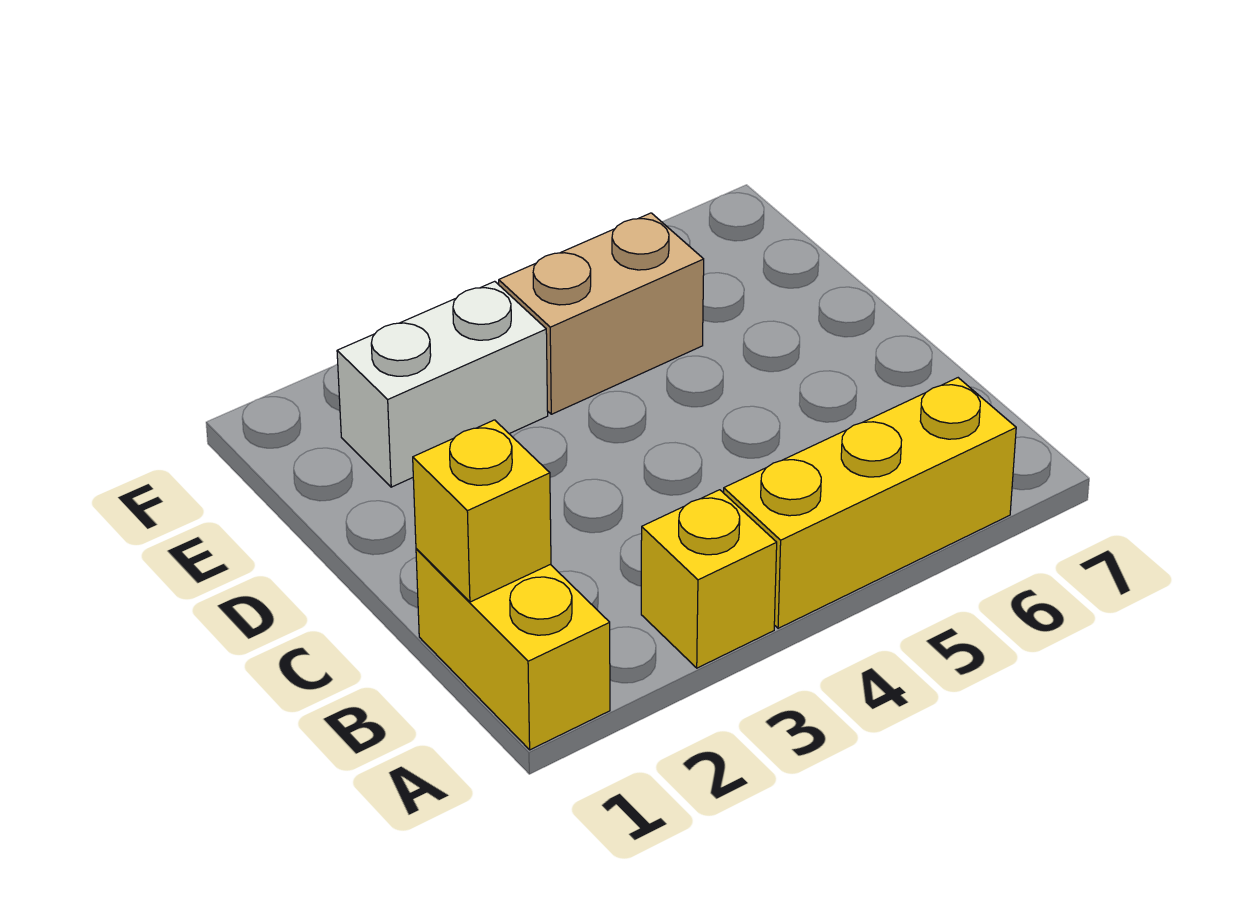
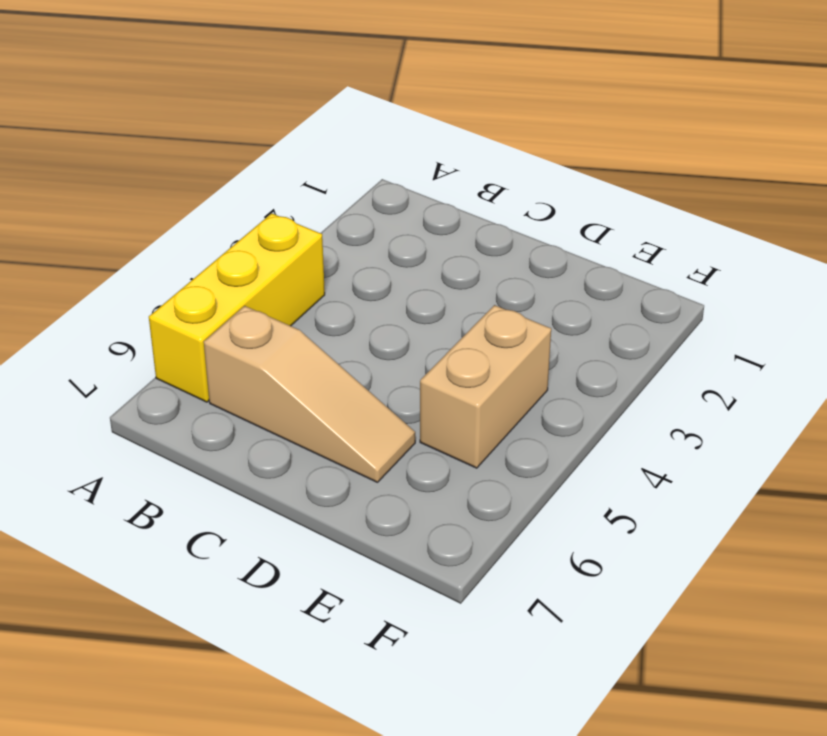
tan 1x3 slope [204,306,415,482] -> none
none -> yellow 1x2 brick [416,549,610,750]
none -> yellow 1x1 brick [641,490,777,668]

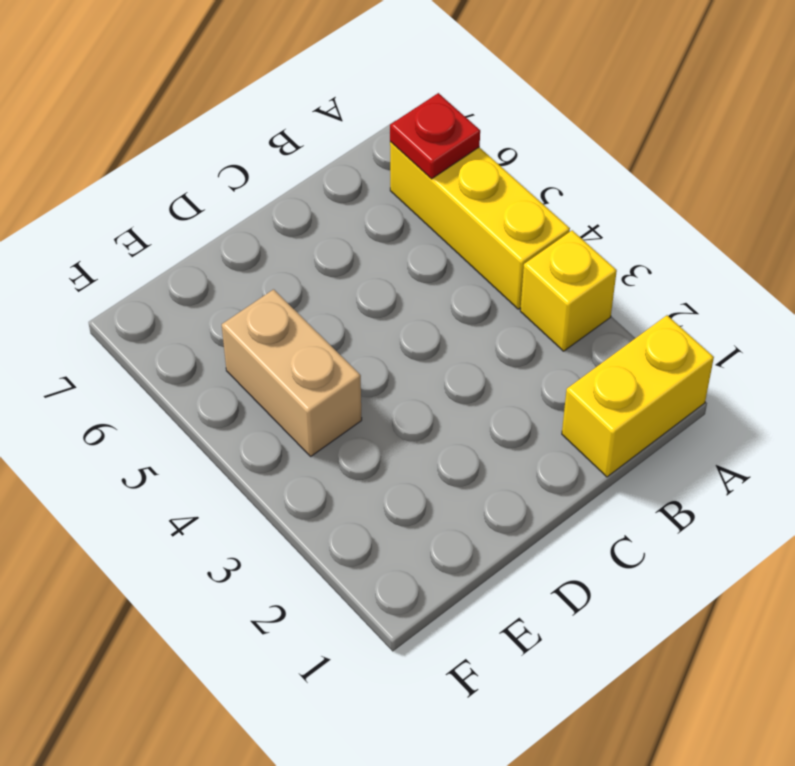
red 1x1 plate [390,93,480,179] -> none
none -> white 1x2 brick [337,281,548,487]
none -> yellow 1x1 brick [413,420,551,602]

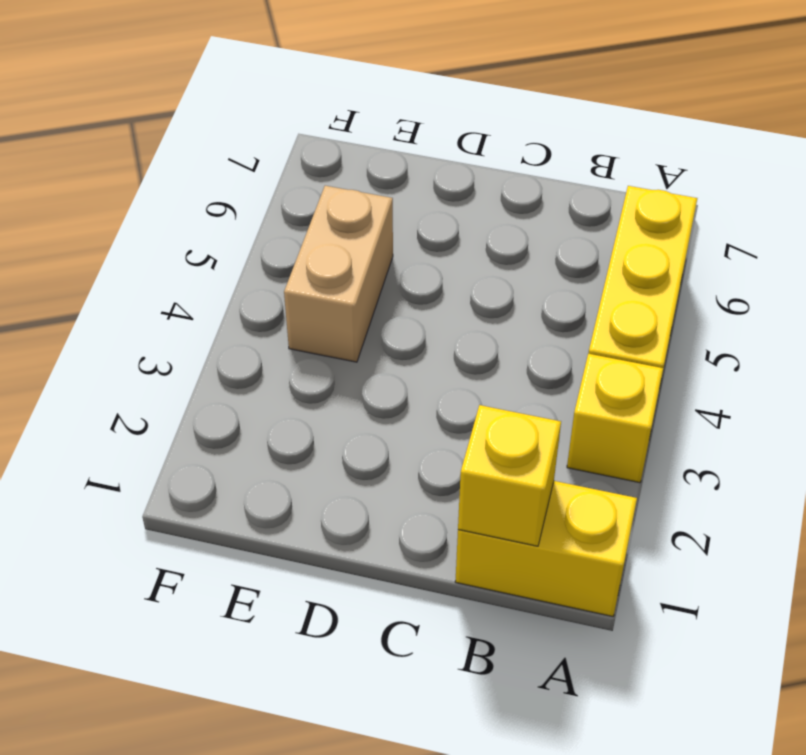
none -> white 1x2 brick [337,281,548,487]

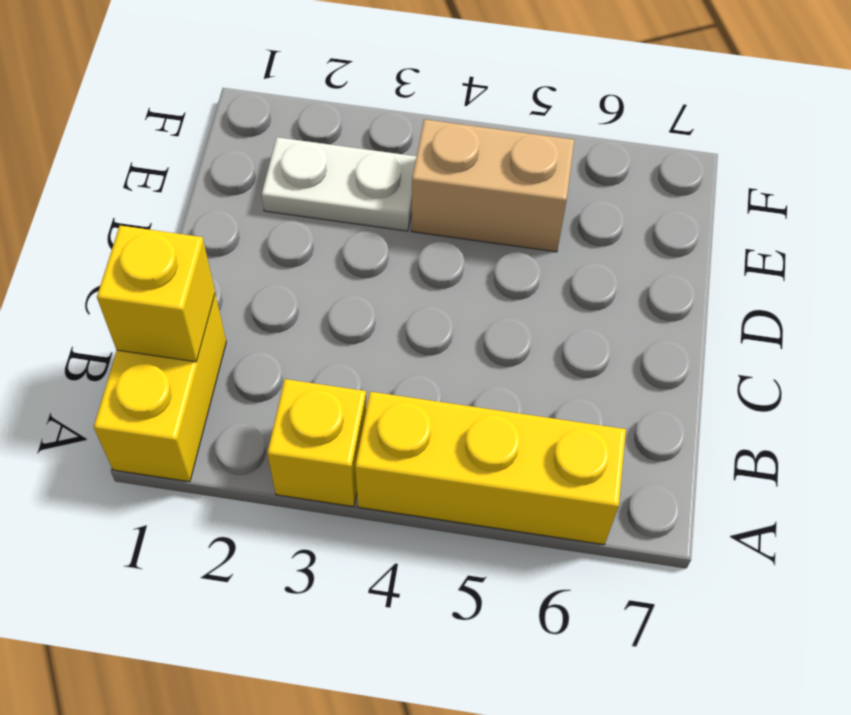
white 1x2 plate [262,137,416,231] -> white 1x2 brick [337,281,548,487]

